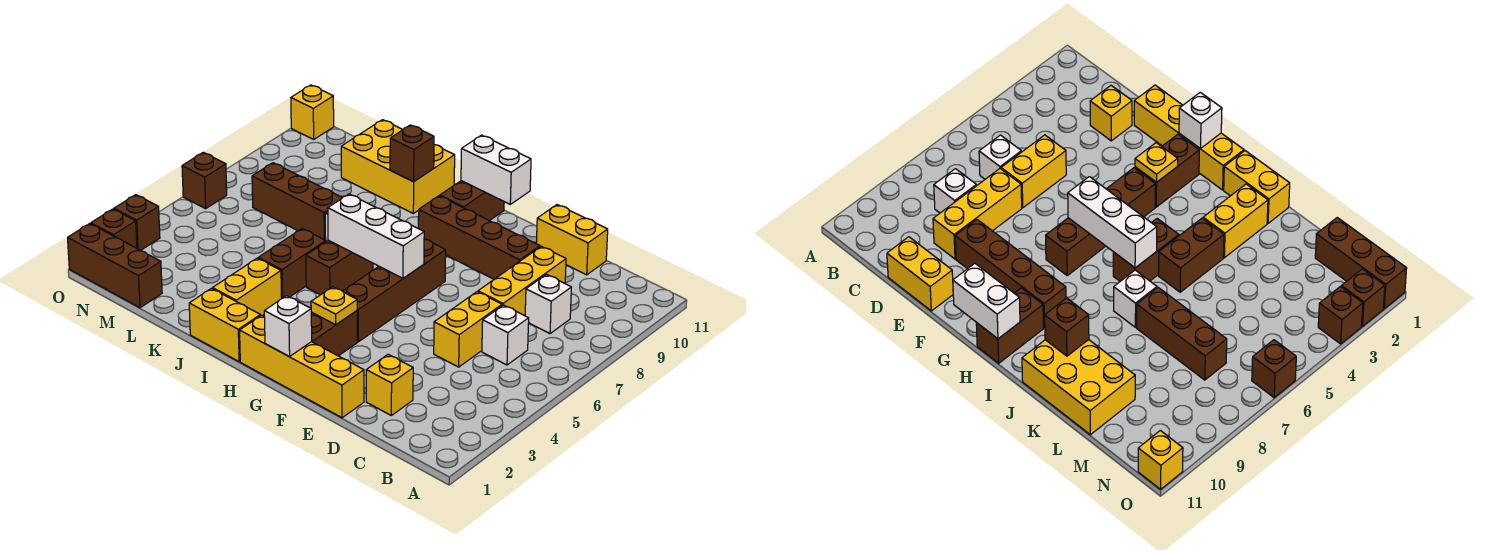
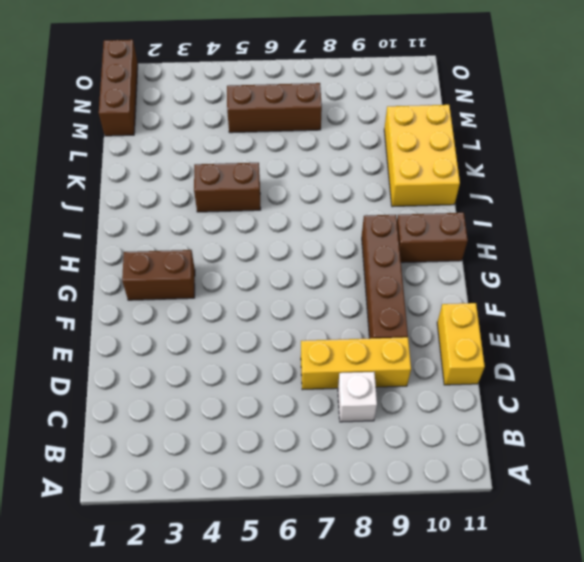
brown 1x3 brick [227,83,322,133] -> brown 1x3 brick turned to [252,163,342,240]
none -> white 1x1 brick [482,305,529,365]
none -> yellow 1x1 brick [366,354,413,415]
none -> yellow 1x2 brick [434,292,502,367]

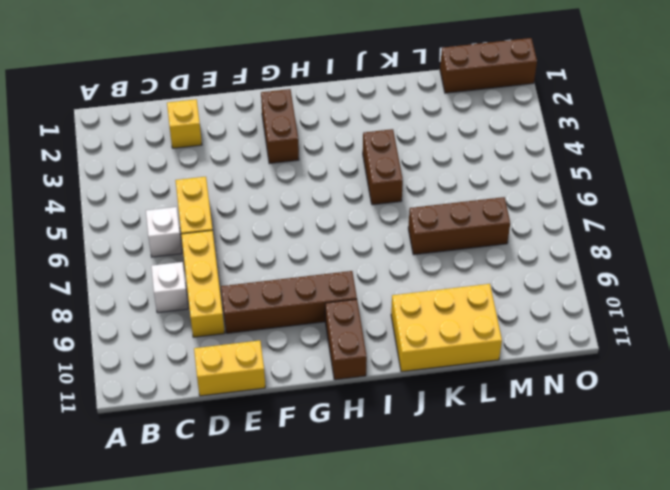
none -> yellow 1x4 brick [240,315,364,418]
none -> brown 1x4 brick [343,239,446,342]
none -> yellow 1x2 brick [189,288,260,362]

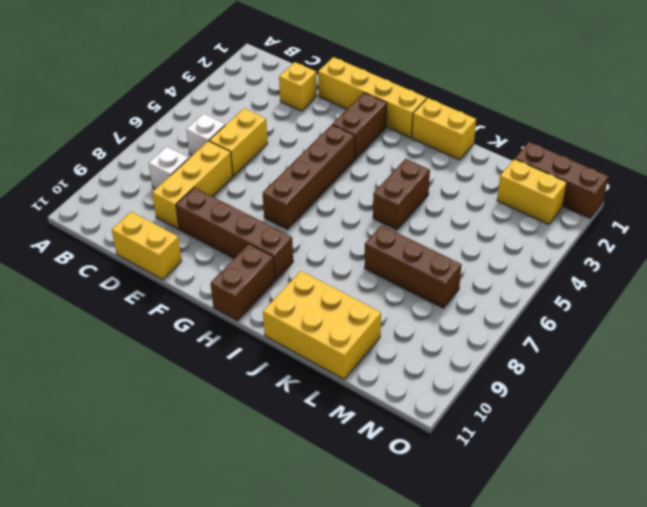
yellow 1x2 brick [497,159,567,224] -> yellow 1x2 brick turned to [213,258,282,316]
none -> brown 1x2 brick [306,240,373,295]
none -> white 1x1 brick [1114,270,1157,327]
none -> brown 1x1 brick [91,209,137,248]

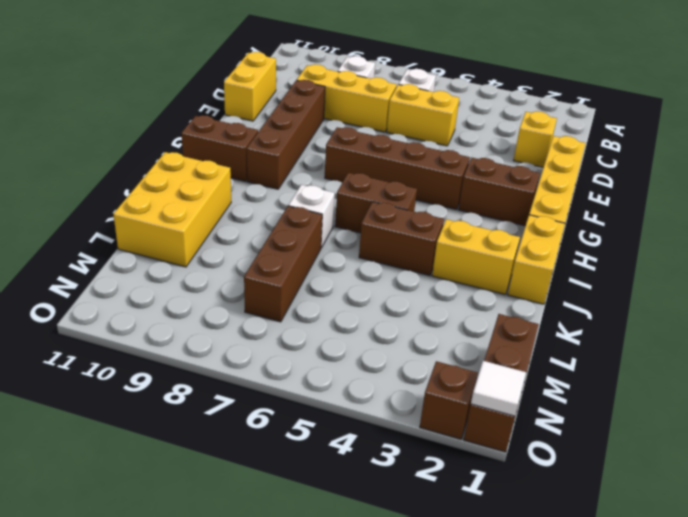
white 1x1 tile [471,361,526,416] -> none
none -> brown 1x1 brick [114,195,160,250]
none -> brown 1x1 brick [182,152,227,209]
none -> yellow 1x1 brick [291,85,334,139]

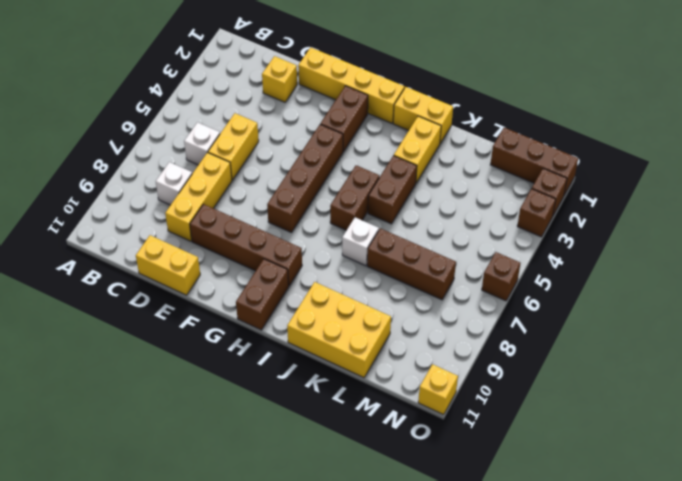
none -> white 1x1 brick [264,296,312,357]
none -> yellow 1x1 plate [311,287,357,325]
none -> white 1x3 brick [328,194,424,278]

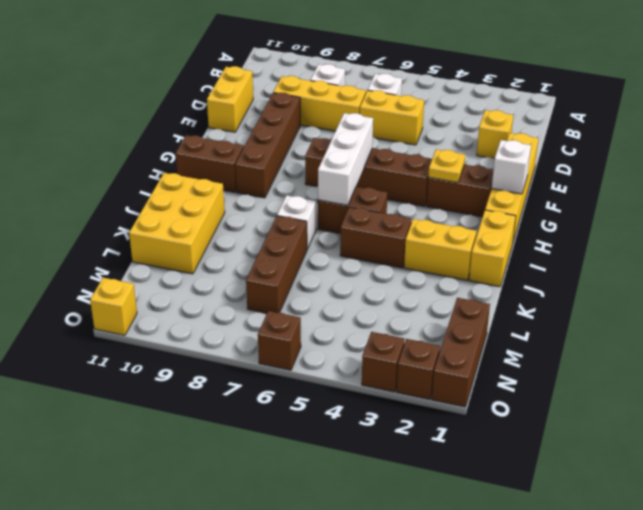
none -> white 1x2 brick [461,135,531,204]
none -> brown 1x1 brick [390,125,434,182]

